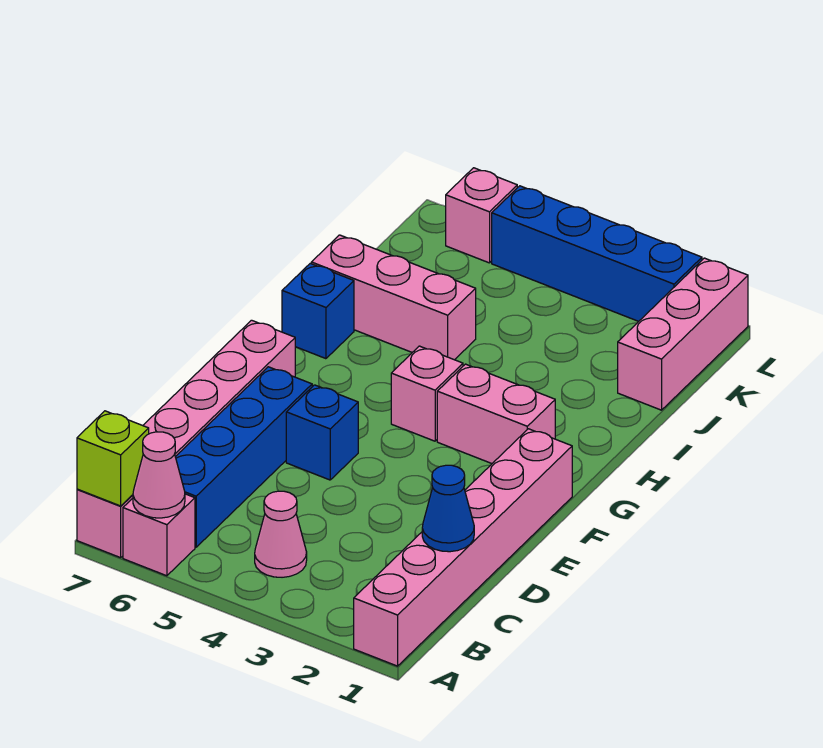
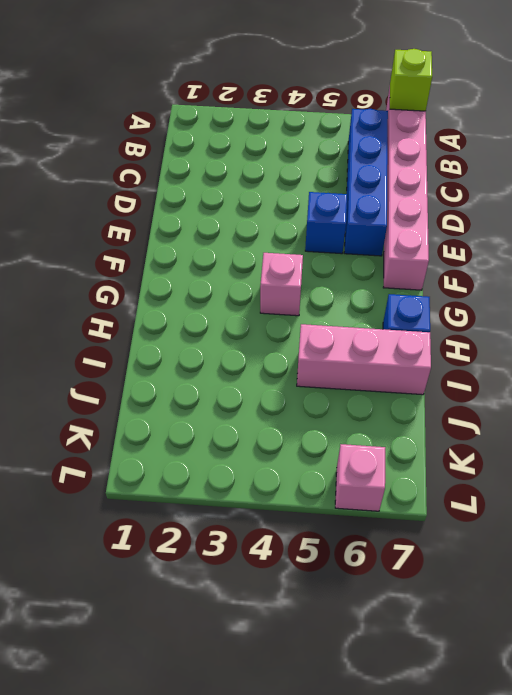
none -> pink 1x6 brick [354,429,572,666]
none -> pink 1x1 brick [123,494,195,576]
none -> pink 1x1 cone [255,491,307,577]

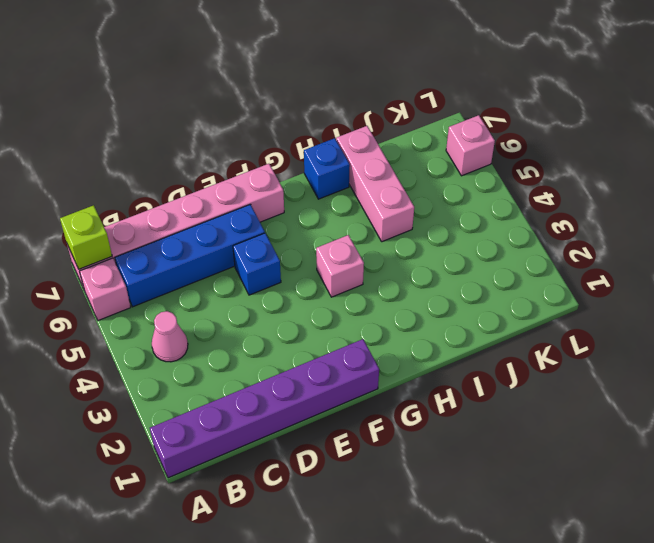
purple 1x6 brick [150,339,379,478] -> pink 1x6 brick [354,429,572,666]
none -> pink 1x2 brick [437,364,555,463]
none -> pink 1x3 brick [618,258,748,410]
none -> blue 1x4 brick [492,186,702,321]

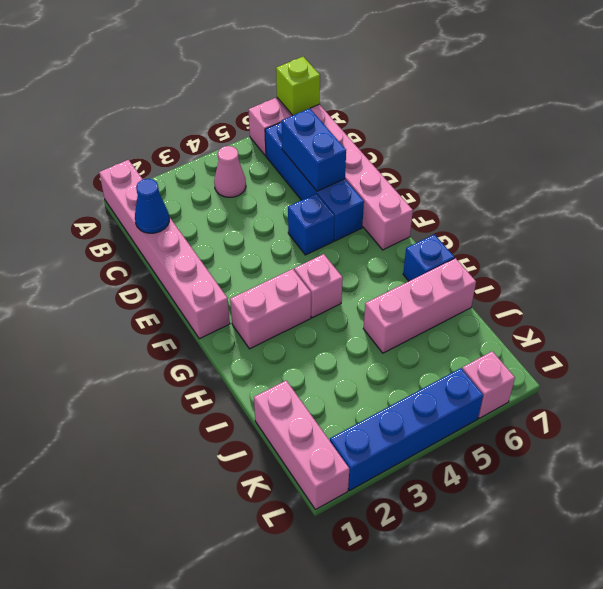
blue 1x2 brick [282,108,346,191] -> none
none -> pink 1x1 cone [133,432,185,518]

